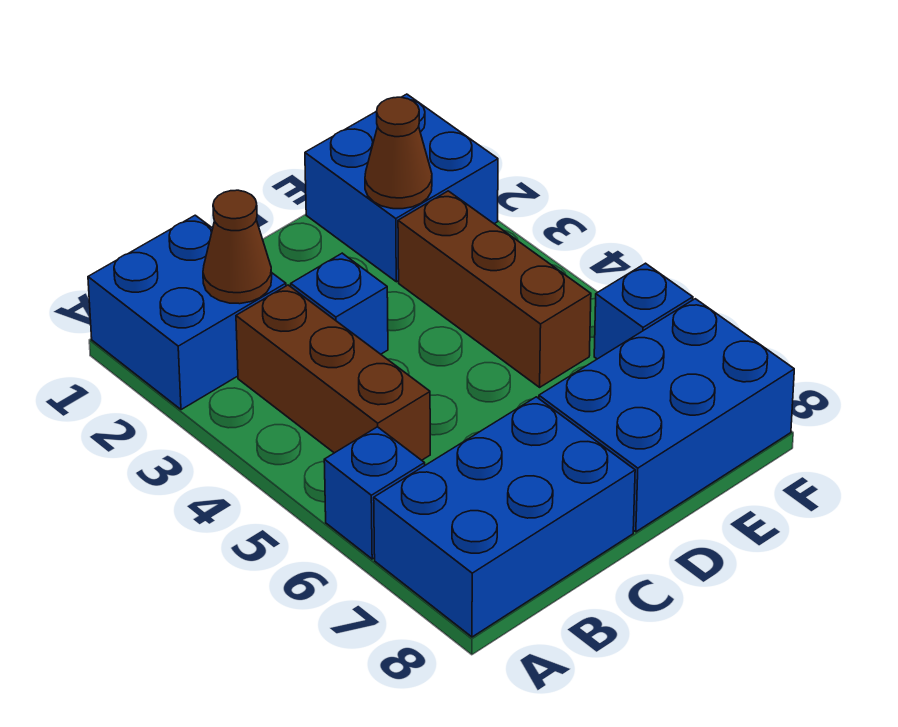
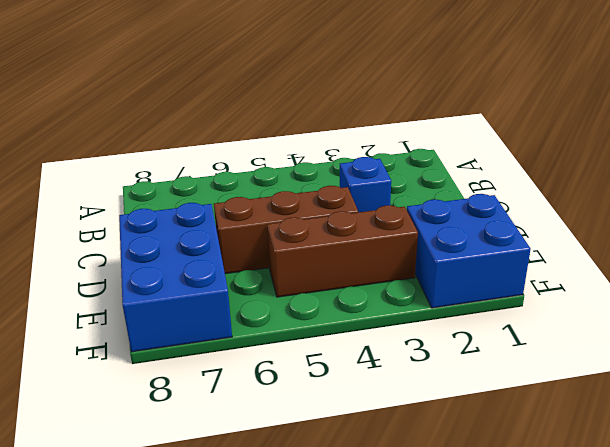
brown 1x3 brick [214,186,358,274] -> brown 1x3 brick moved to [236,285,430,460]
none -> blue 2x2 brick [88,215,286,410]
none -> blue 1x1 brick [324,427,425,559]

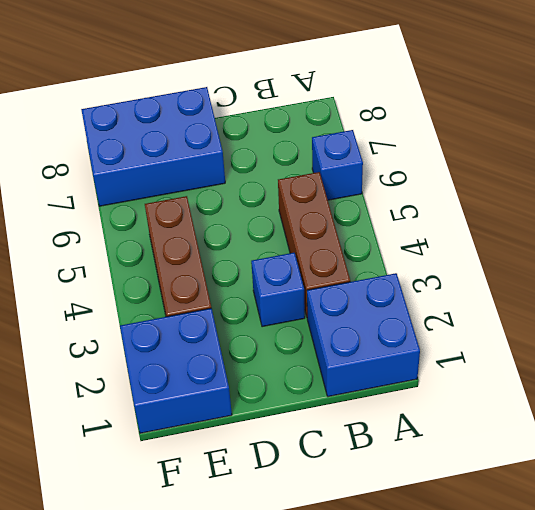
none -> blue 2x3 brick [374,397,635,637]
none -> blue 1x1 brick [594,263,693,359]

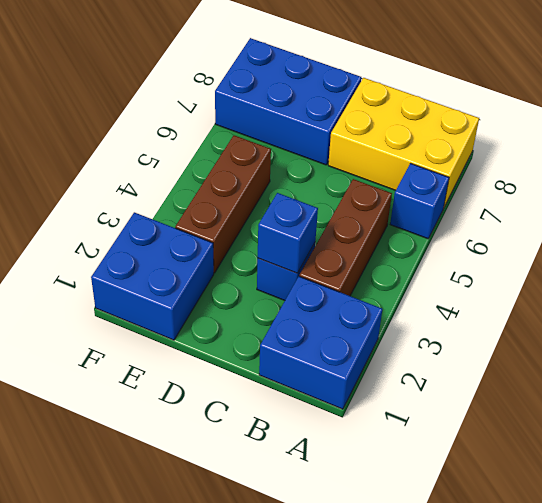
yellow 2x3 brick [328,78,479,207] -> blue 2x3 brick [374,397,635,637]
blue 1x1 brick [258,193,318,273] -> blue 1x1 brick moved to [594,263,693,359]
none -> brown 1x1 cone [203,190,272,304]
none -> brown 1x1 cone [365,97,432,209]

